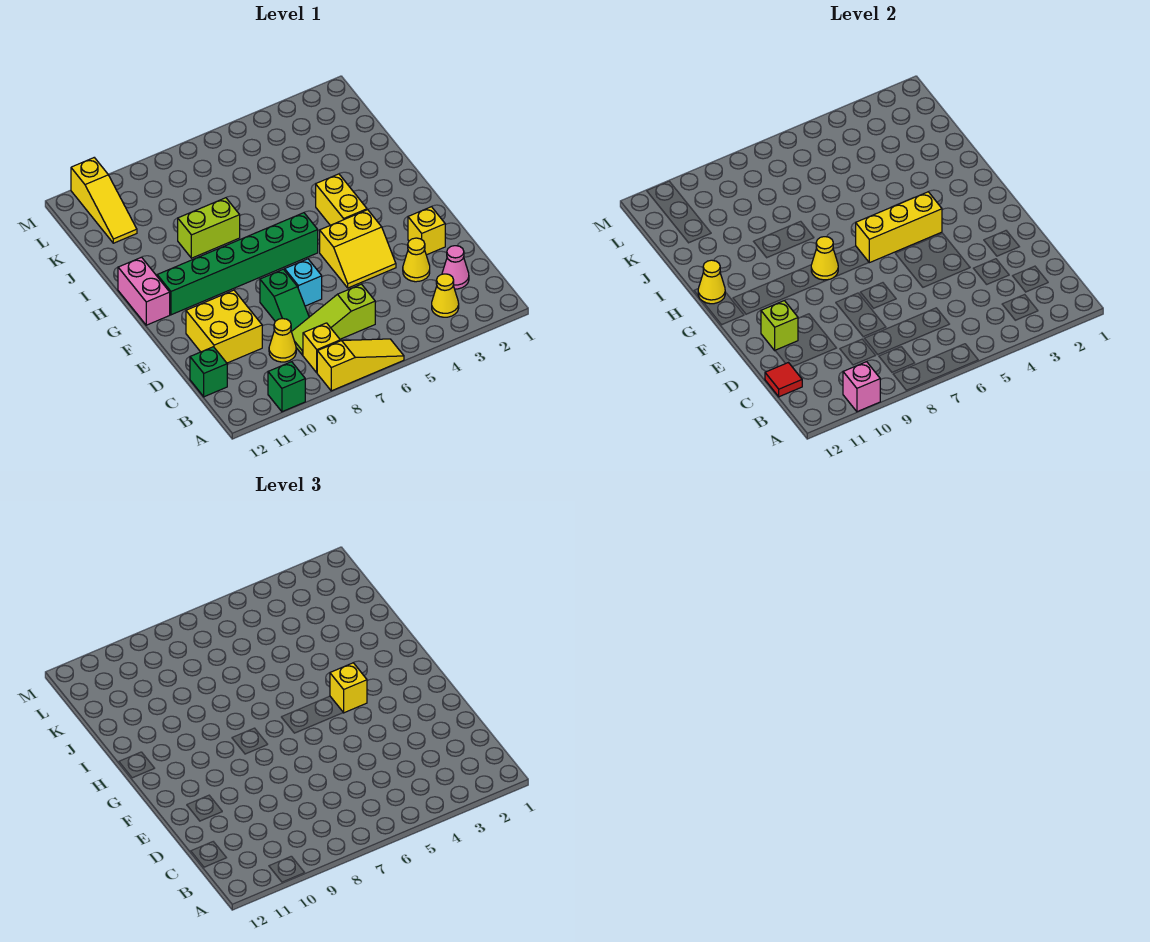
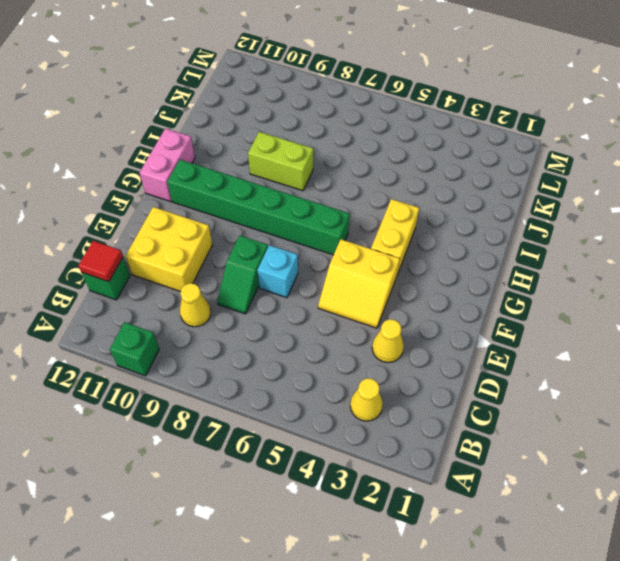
none -> yellow 1x3 slope [317,339,404,391]
none -> yellow 1x1 brick [303,323,340,373]
none -> pink 1x1 cone [442,246,469,289]

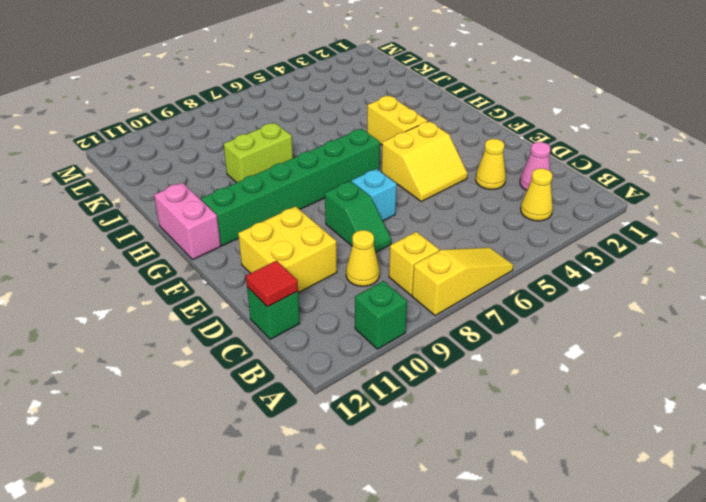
none -> lime 1x3 slope [292,284,375,355]
none -> yellow 1x1 brick [408,207,445,255]
none -> yellow 1x3 slope [71,158,137,243]

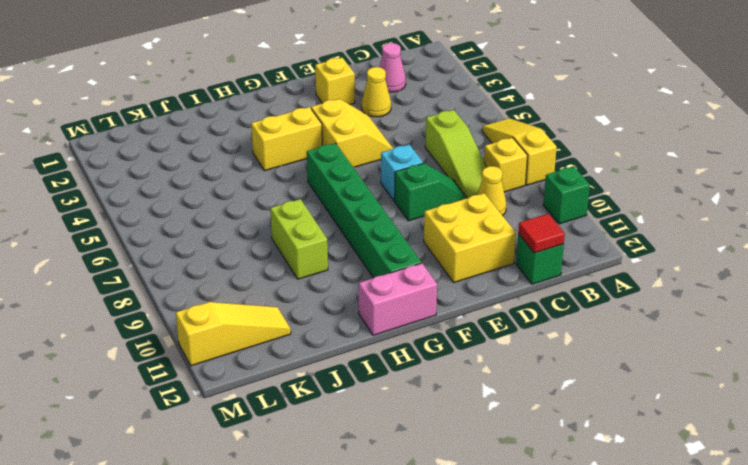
none -> yellow 1x1 cone [432,274,459,317]
none -> pink 1x1 brick [843,362,880,412]
none -> lime 1x1 brick [761,301,798,350]

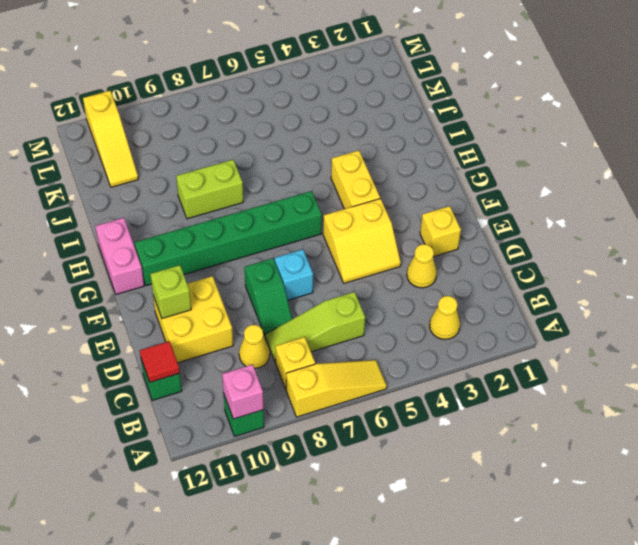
none -> pink 1x1 cone [442,246,469,289]
none -> yellow 1x3 brick [856,192,942,263]
none -> yellow 1x1 cone [811,237,838,280]

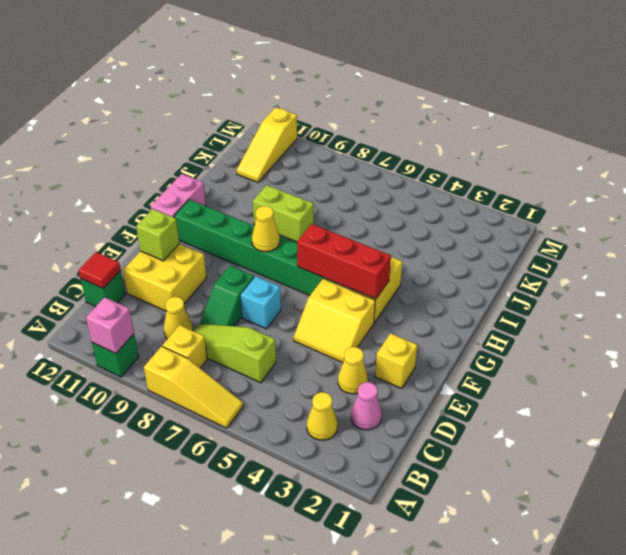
red 1x3 brick [297,224,391,299] -> yellow 1x3 brick [856,192,942,263]
none -> yellow 1x1 cone [698,260,725,304]
none -> yellow 1x1 brick [330,663,367,713]

